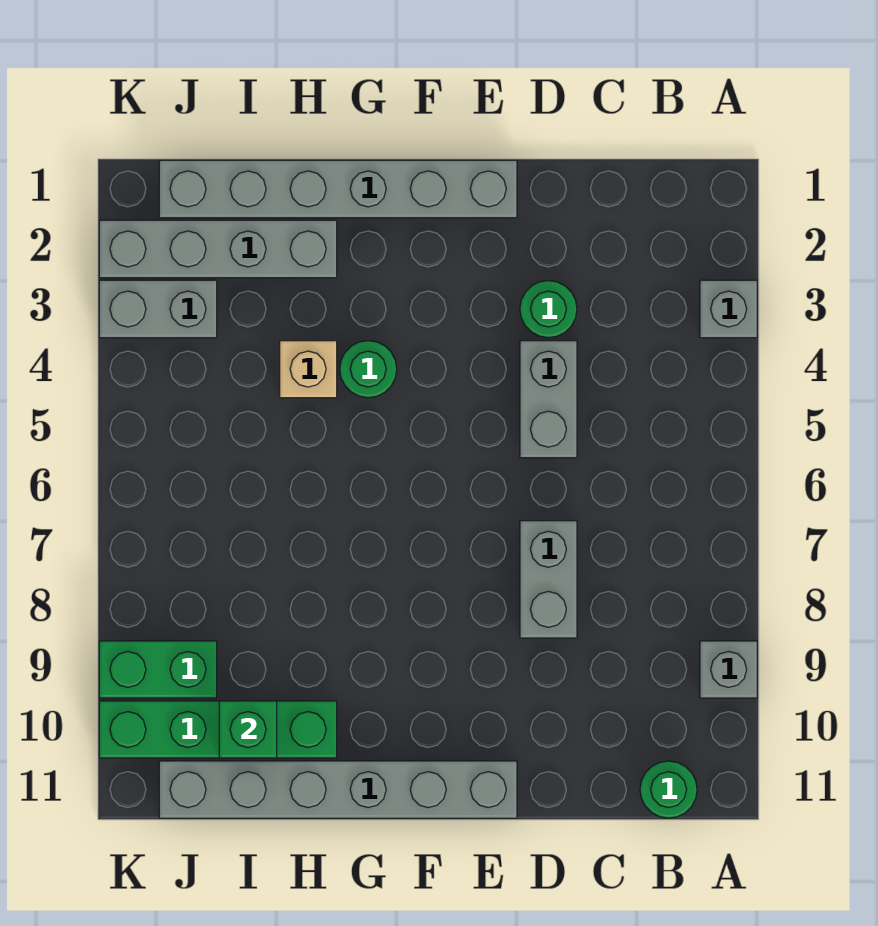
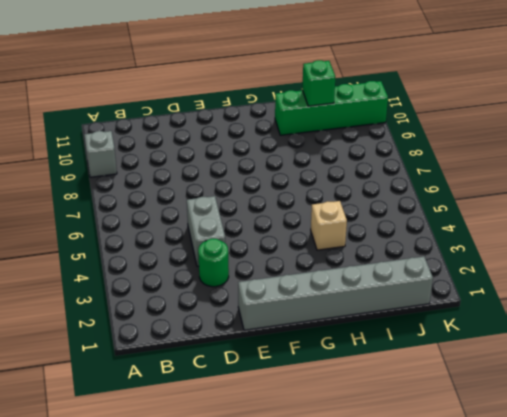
none -> grey 1x1 brick [700,280,757,338]
none -> green 1x1 round brick [640,761,697,818]
none -> grey 1x2 brick [520,521,577,638]

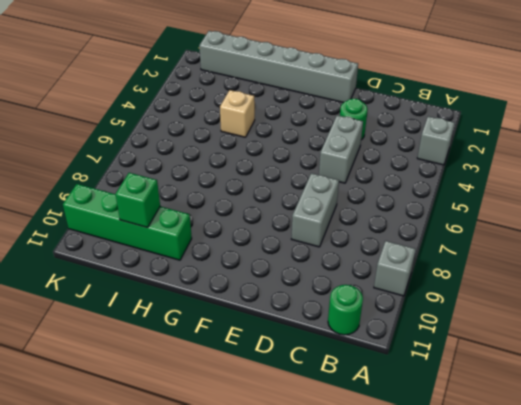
none -> grey 1x6 brick [159,761,517,818]
none -> green 1x1 round brick [340,341,397,398]
none -> grey 1x4 brick [99,220,337,278]

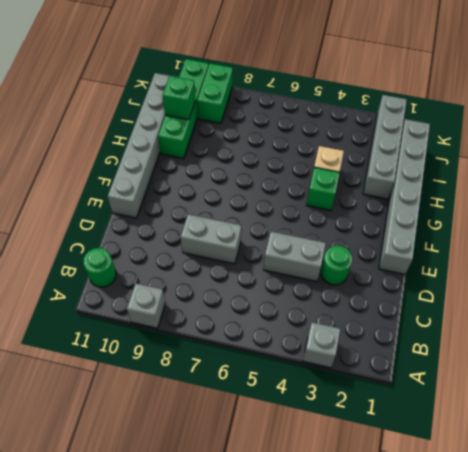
green 1x1 brick [307,168,340,211] -> green 1x1 round brick [340,341,397,398]
none -> grey 1x2 brick [99,280,217,338]

